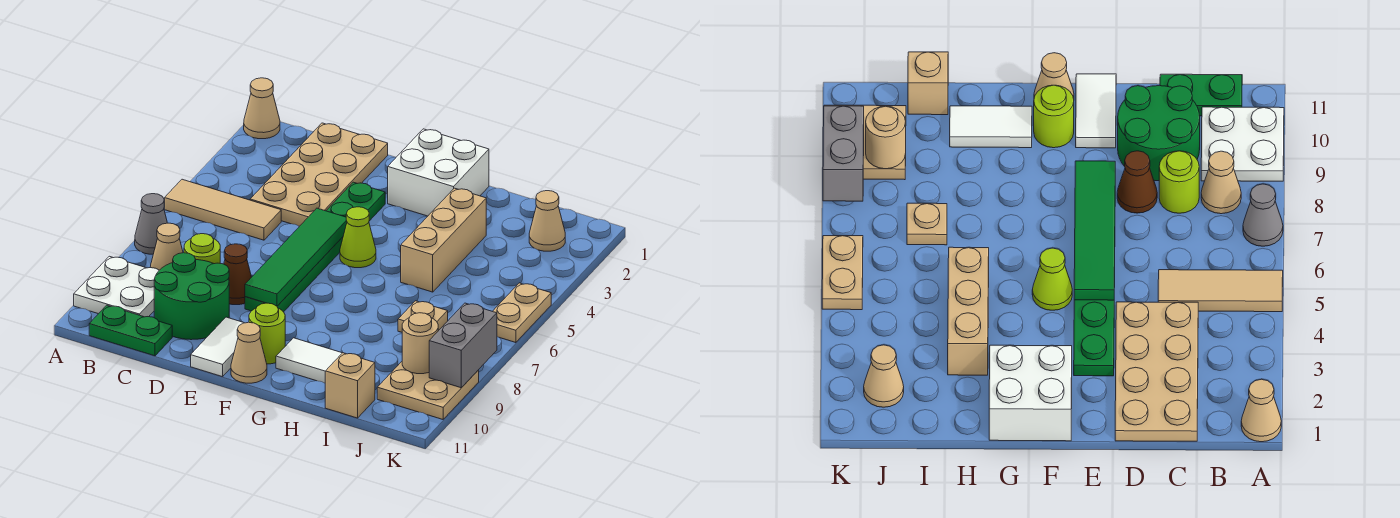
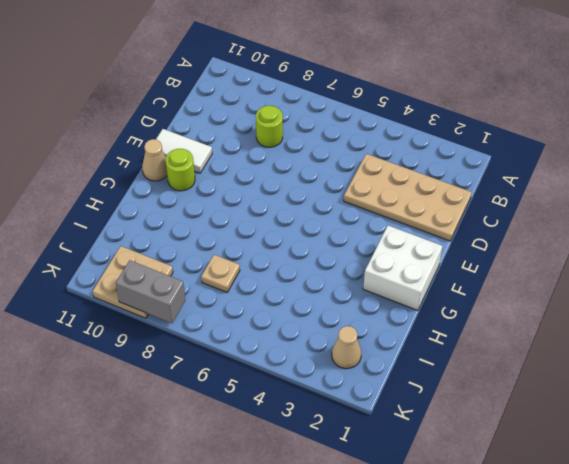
none -> tan 1x1 cone [244,78,280,139]
none -> tan 1x3 tile [165,179,281,240]
none -> grey 1x1 cone [135,194,167,254]

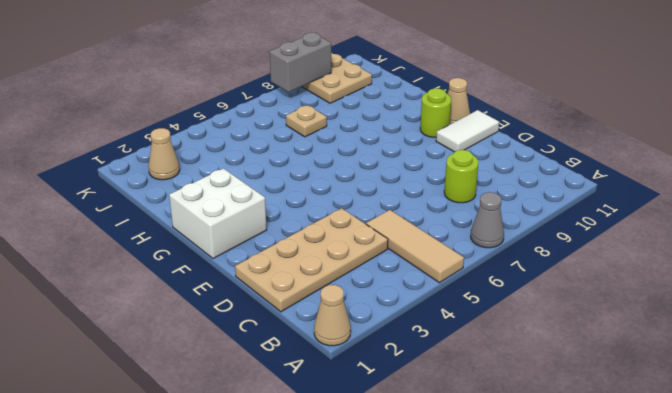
none -> white 2x2 plate [74,256,159,317]
none -> tan 1x1 cone [150,223,183,270]
none -> green 1x2 plate [89,305,172,356]

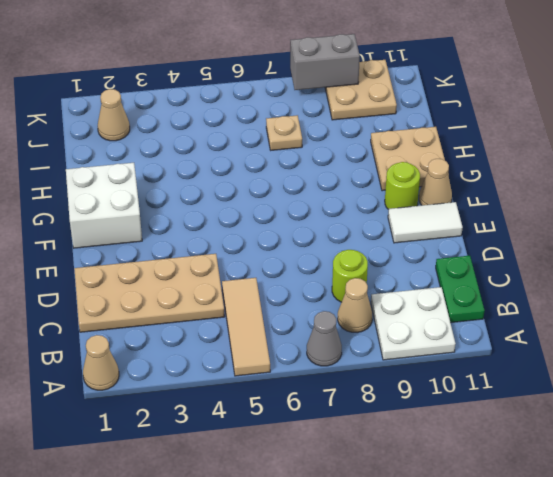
tan 2x2 plate [371,127,449,191] -> white 1x2 tile [276,338,342,383]
none -> green 2x2 round brick [154,253,229,340]
none -> brown 1x1 cone [224,244,251,305]
none -> green 1x6 plate [245,182,385,312]

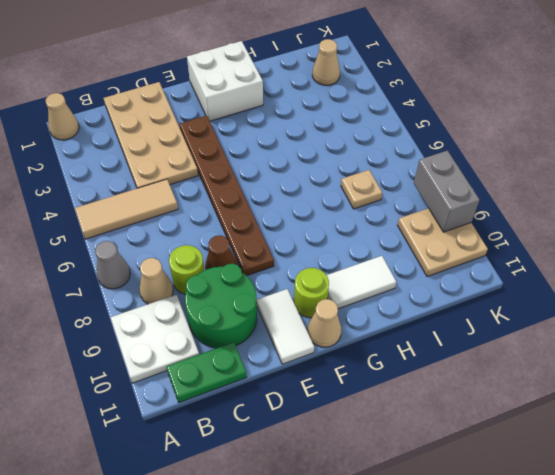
brown 1x6 plate [179,115,274,276] -> green 1x6 plate [245,182,385,312]
none -> lime 1x1 cone [340,207,376,268]
none -> tan 1x3 brick [401,188,486,292]
none -> tan 1x1 brick [325,353,375,418]

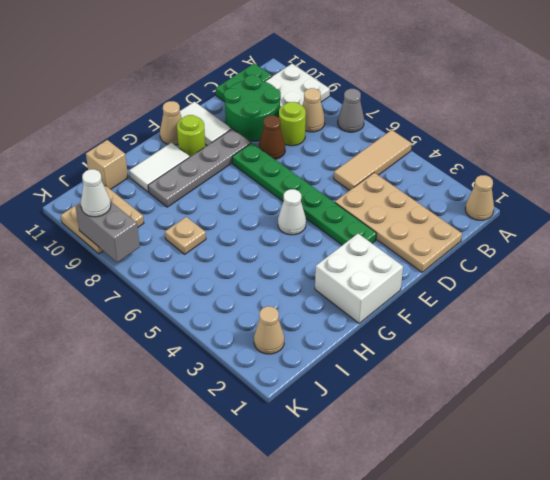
grey 1x4 plate [148,129,251,207] -> none
white 1x1 cone [278,189,306,235] -> lime 1x1 cone [340,207,376,268]
white 1x1 cone [81,169,111,217] -> none
none -> tan 1x3 brick [401,188,486,292]
none -> tan 1x2 plate [493,283,551,343]
none -> green 1x4 tile [245,208,347,306]

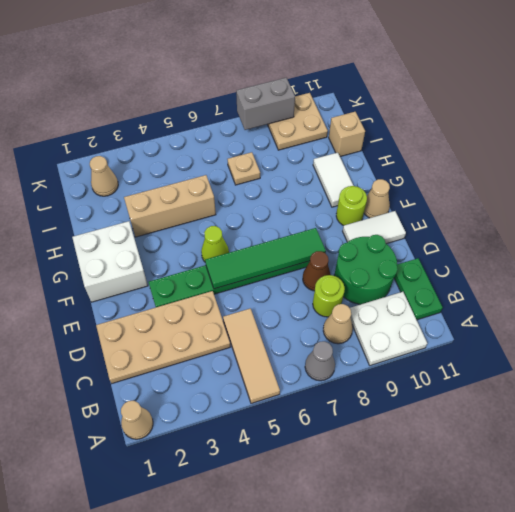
none -> tan 1x2 plate [493,283,551,343]
none -> tan 1x1 round brick [402,313,438,374]

